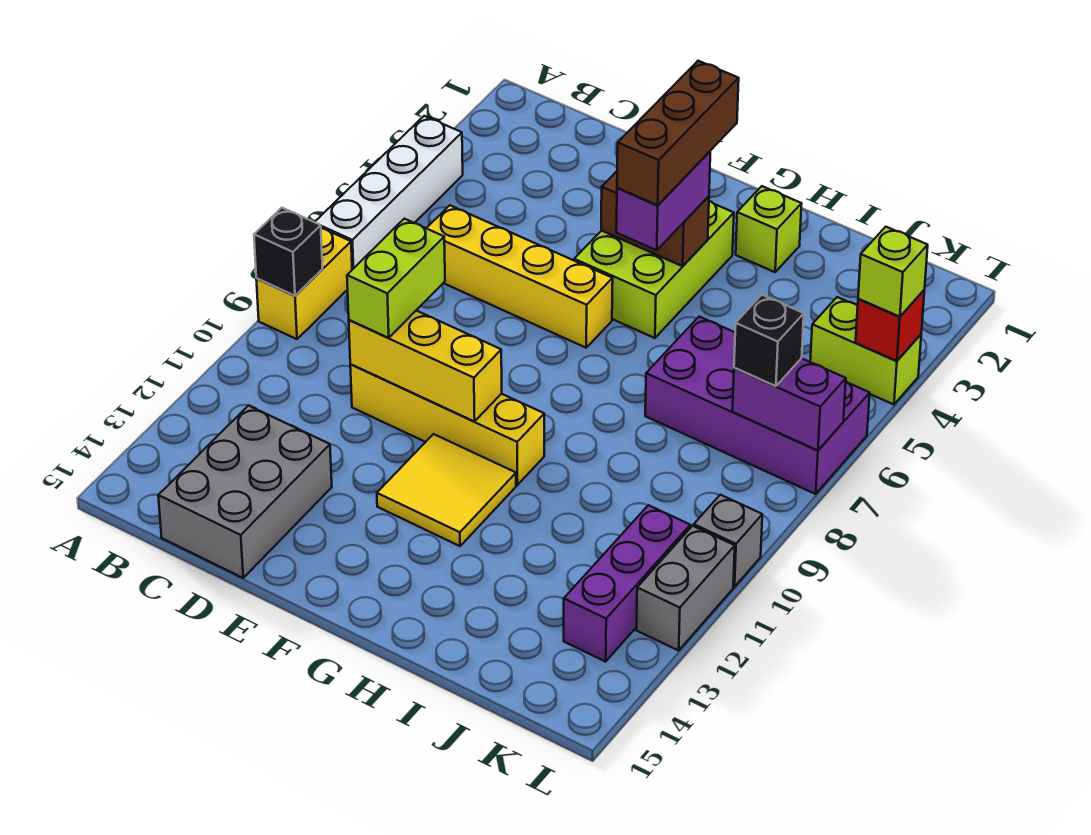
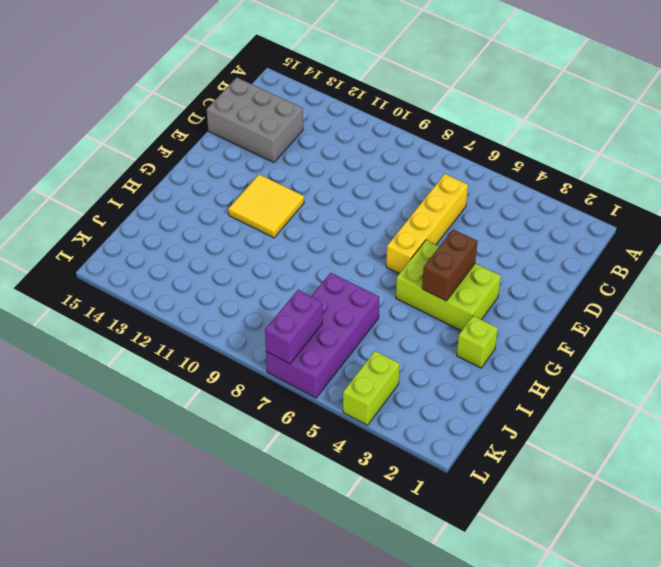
none -> white 1x4 brick [315,116,463,270]
none -> yellow 1x2 brick [256,228,352,339]
none -> yellow 1x4 brick [350,364,544,485]

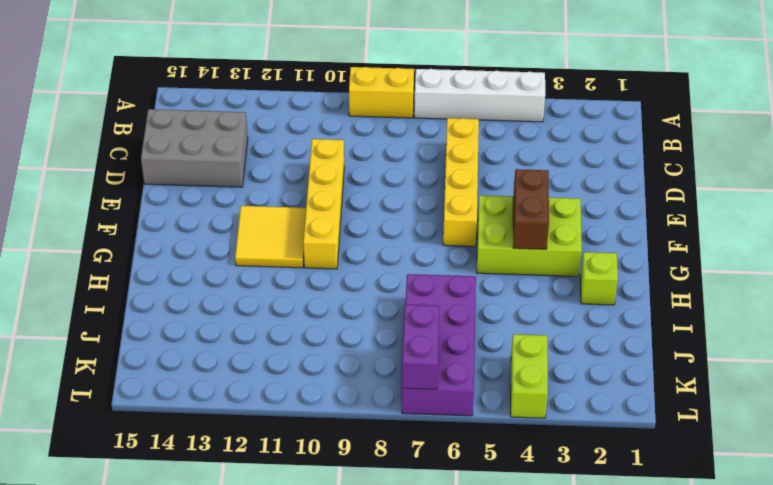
none -> purple 1x3 brick [564,505,690,662]
none -> grey 1x1 brick [694,495,762,587]
none -> grey 1x2 brick [636,526,735,651]

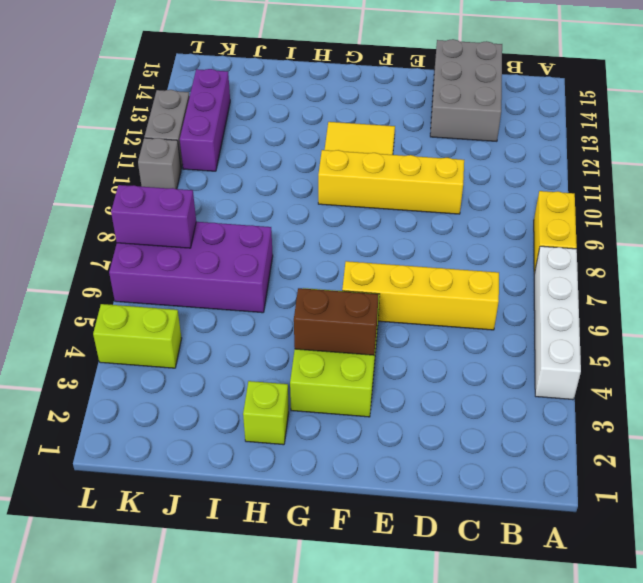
none -> black 1x1 brick [254,208,323,296]
none -> yellow 1x3 brick [349,311,502,422]
none -> red 1x1 brick [856,290,924,361]

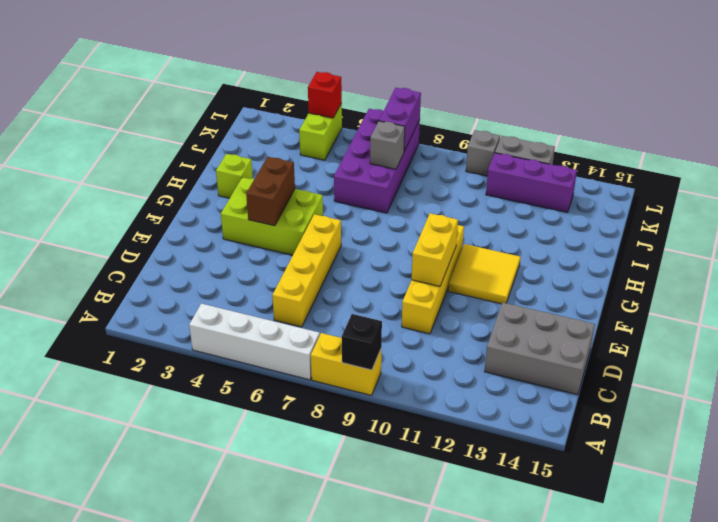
yellow 1x2 brick [412,213,458,286] -> yellow 1x3 brick [349,311,502,422]
grey 1x1 brick [370,121,405,169] -> none
none -> lime 1x2 brick [347,219,445,338]
none -> purple 1x2 brick [616,152,710,250]
none -> black 1x1 brick [734,295,804,386]

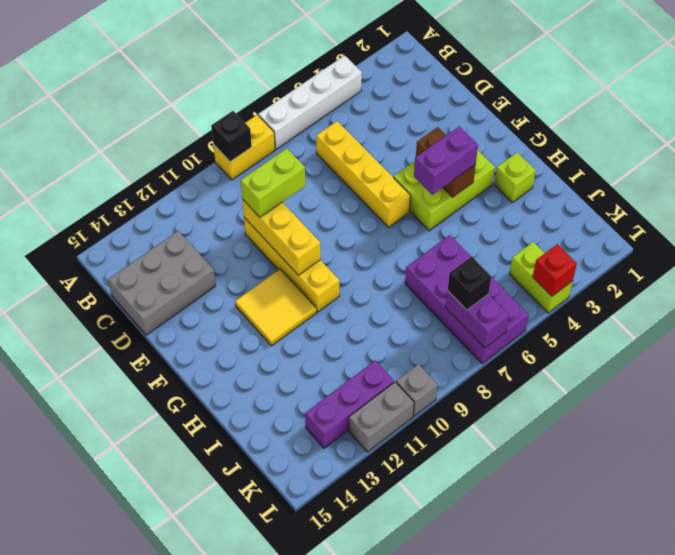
none -> lime 1x1 brick [858,227,928,317]
none -> brown 1x3 brick [617,61,739,205]

